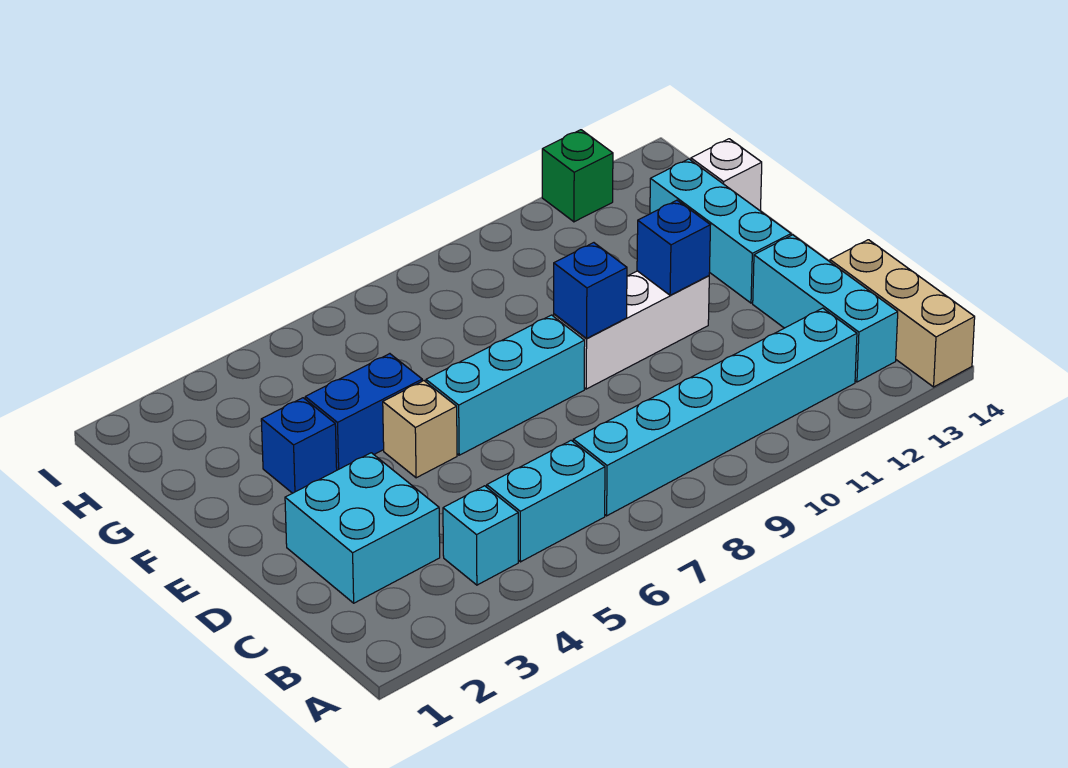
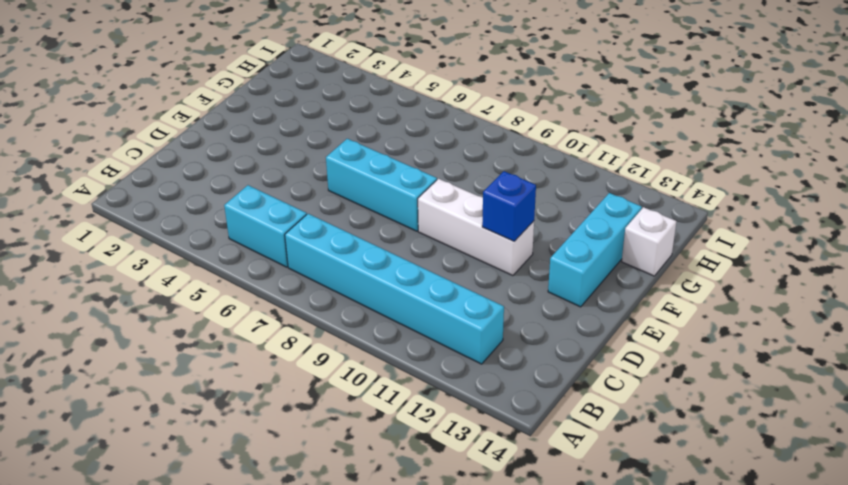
none -> tan 1x3 brick [830,240,975,387]
none -> cyan 1x1 brick [443,486,518,585]
none -> cyan 1x3 brick [753,235,898,382]

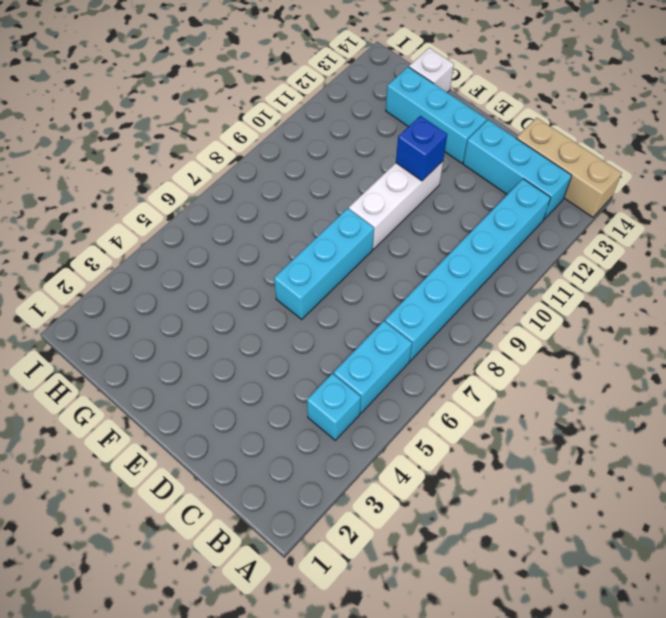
none -> cyan 2x2 brick [285,453,440,603]
none -> tan 1x1 brick [383,381,457,478]
none -> blue 1x1 brick [261,398,337,493]

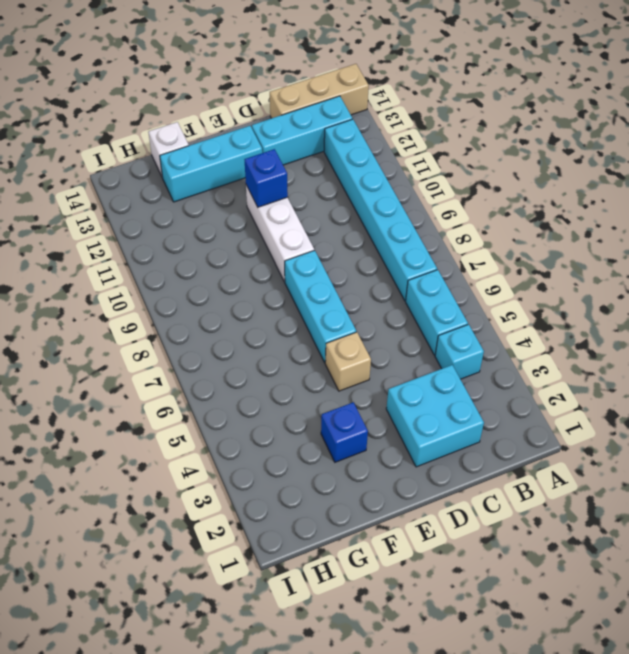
none -> blue 1x2 brick [305,354,422,470]
none -> green 1x1 brick [542,130,613,222]
none -> blue 1x1 brick [554,243,627,338]

